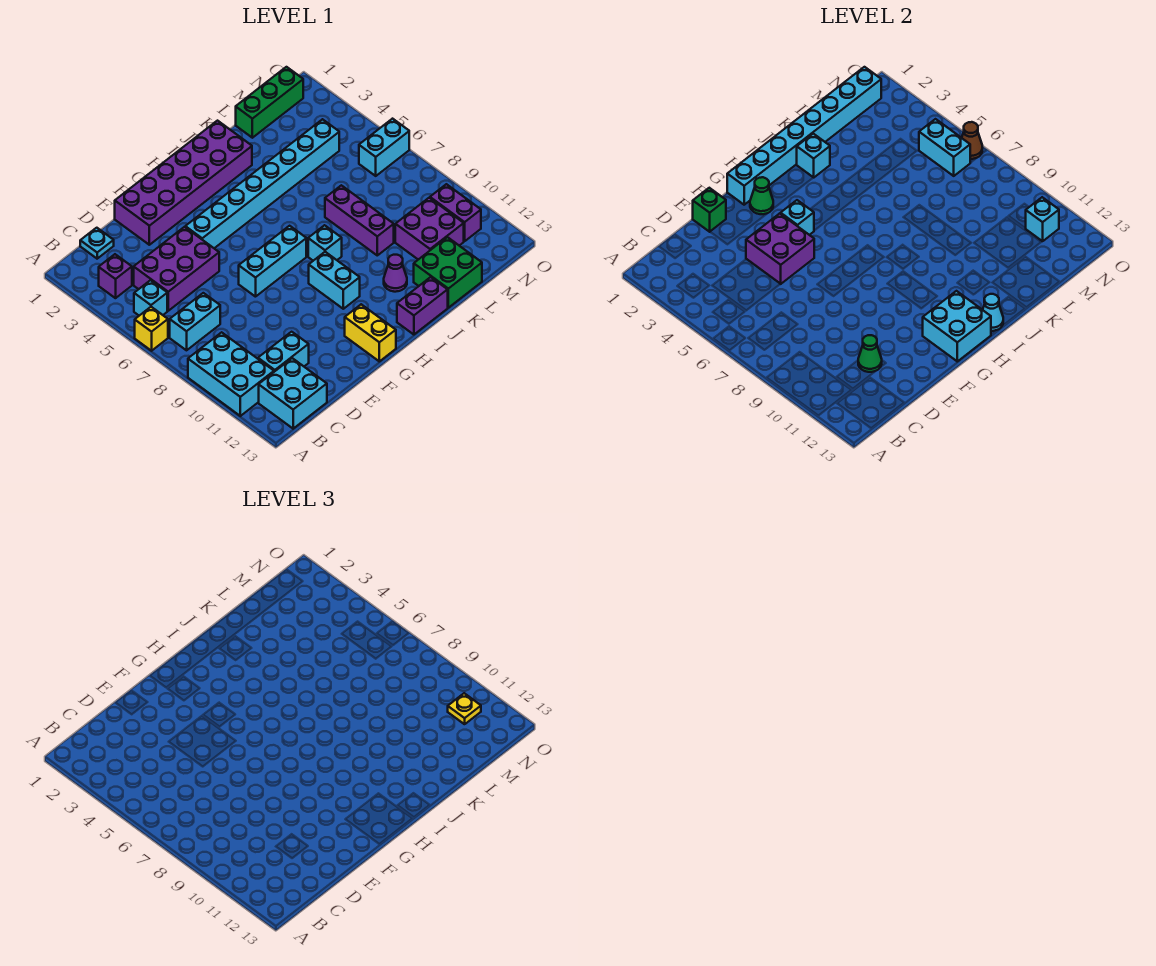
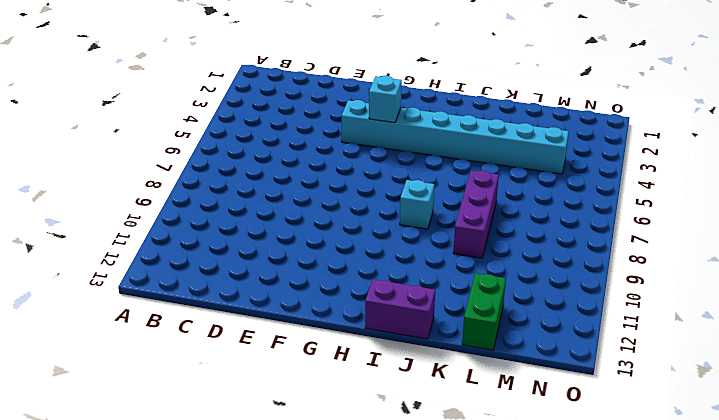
green 1x2 brick [462,273,506,350] -> green 2x2 brick [414,237,482,308]
none -> yellow 1x1 brick [135,307,168,351]
none -> cyan 2x3 brick [188,332,274,416]
none -> purple 1x1 brick [99,254,132,298]
none -> cyan 1x1 brick [134,280,167,316]

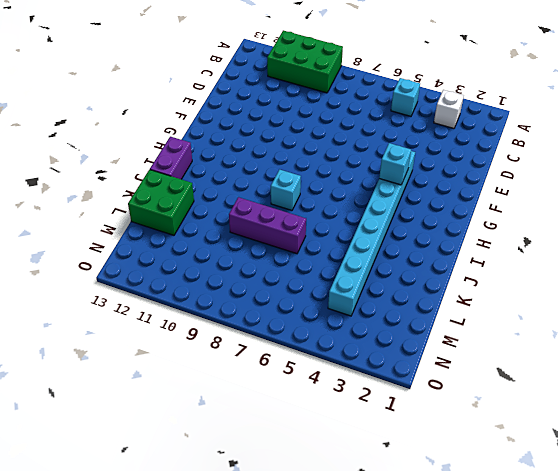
green 2x3 brick [267,30,343,93] -> cyan 2x3 brick [188,332,274,416]
white 1x1 brick [434,90,464,128] -> purple 1x1 brick [99,254,132,298]
none -> yellow 1x1 brick [135,307,168,351]
none -> cyan 1x2 brick [170,293,220,350]
none -> cyan 2x2 brick [259,358,327,429]
none -> cyan 1x1 plate [80,228,114,259]

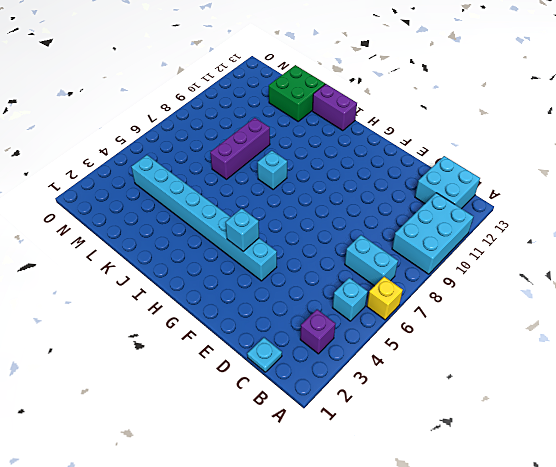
none -> purple 2x3 brick [134,227,219,311]
none -> cyan 1x2 brick [258,332,309,372]
none -> purple 2x6 brick [115,121,252,245]
none -> cyan 1x3 brick [239,226,306,297]

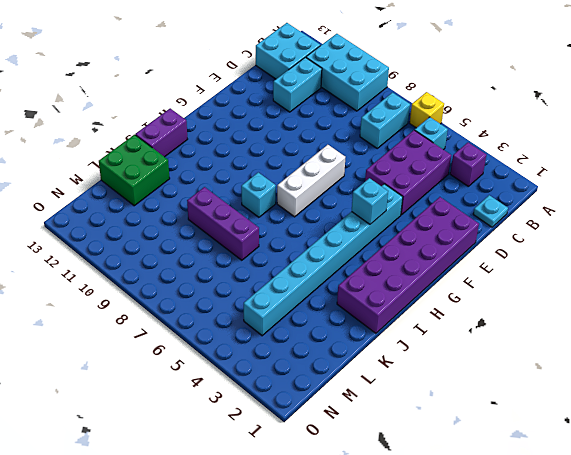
white 1x3 brick [277,145,345,217] -> cyan 1x3 brick [239,226,306,297]
none -> yellow 1x2 brick [345,304,396,361]
none -> cyan 1x2 brick [309,252,360,309]
none -> purple 1x1 cone [384,255,407,292]
none -> green 1x3 brick [236,67,303,138]

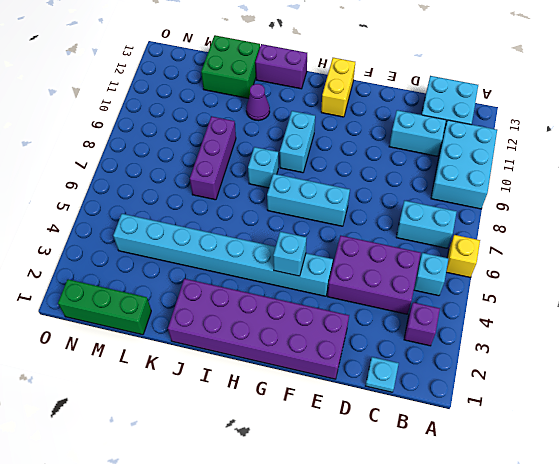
none -> purple 2x2 brick [395,198,464,260]
none -> cyan 1x2 brick [359,119,409,176]
none -> purple 1x2 brick [430,184,481,241]
none -> green 1x1 cone [858,335,882,372]

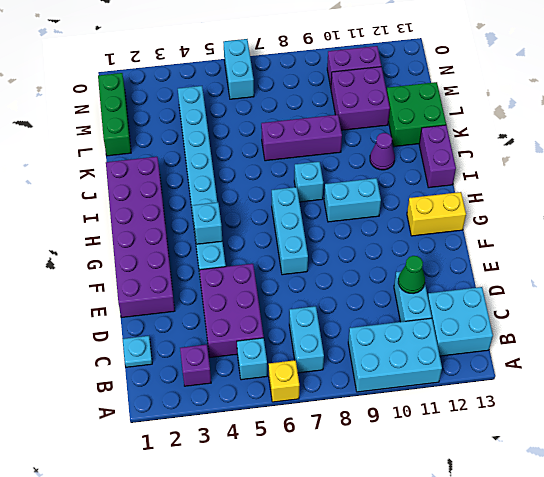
none -> green 1x1 brick [693,188,726,232]
none -> purple 2x2 brick [746,213,814,284]
none -> cyan 1x8 brick [727,67,881,205]
none -> green 1x1 cone [750,177,773,214]

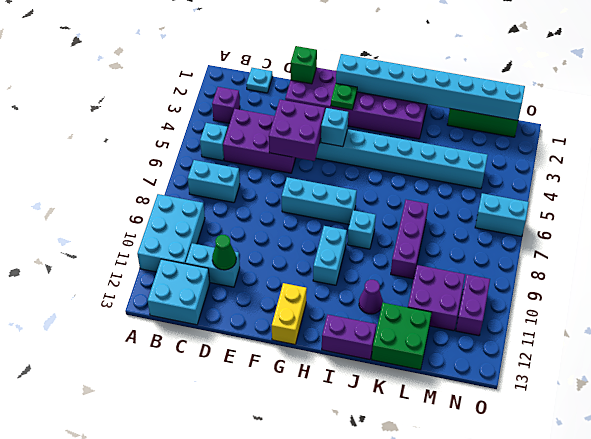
green 1x1 plate [331,83,357,110] -> green 1x1 cone [750,177,773,214]
none -> yellow 1x1 brick [135,307,168,351]
none -> cyan 2x2 brick [923,291,991,361]
none -> cyan 1x1 cone [983,294,1003,331]
none -> cyan 1x1 brick [797,134,830,178]

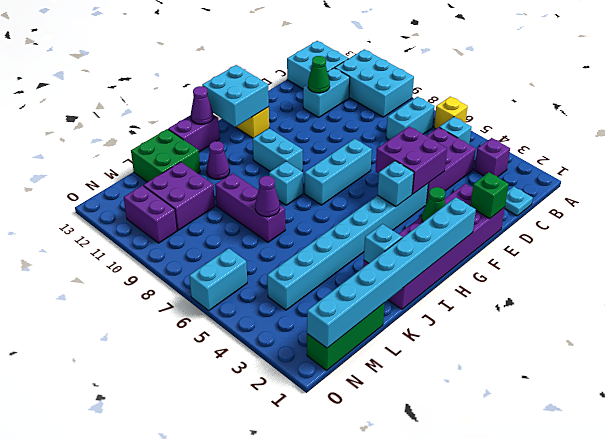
purple 1x1 cone [191,86,213,124] -> cyan 1x1 cone [983,294,1003,331]
purple 1x1 cone [255,176,280,217] -> none
none -> cyan 1x2 brick [919,119,970,176]
none -> cyan 1x1 brick [1025,197,1059,241]
none -> brown 1x1 cone [962,122,982,159]
none -> yellow 1x1 plate [448,693,481,724]

